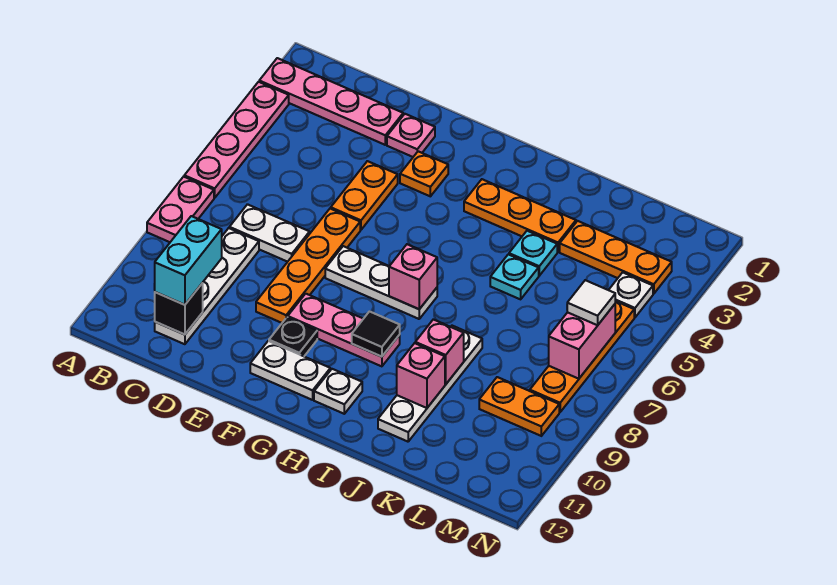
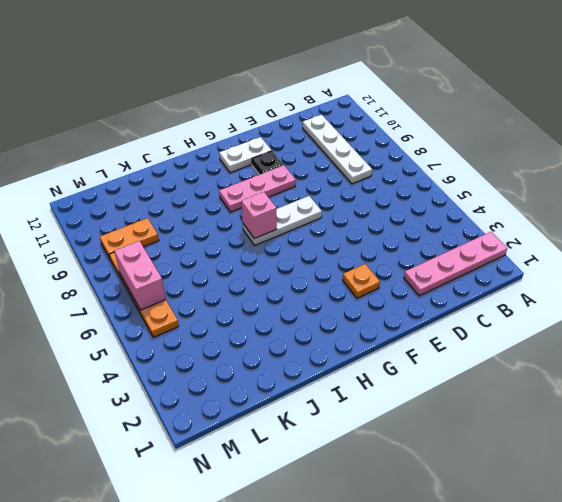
none -> pink 1x4 plate [184,82,289,198]
none -> pink 1x2 plate [147,177,214,242]
none -> white 1x2 plate [229,204,310,262]
none -> pink 1x1 plate [387,114,435,157]

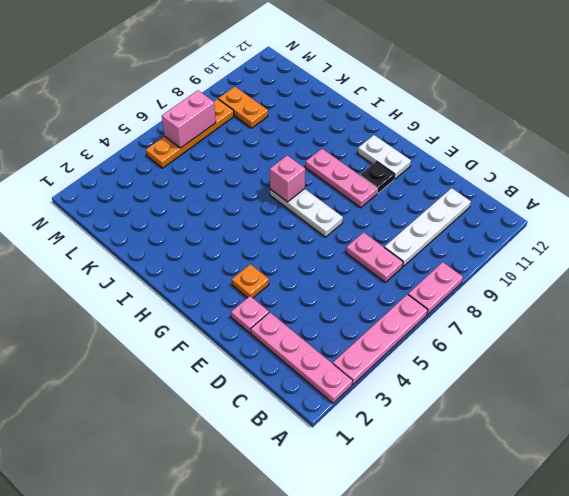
pink 1x2 plate [346,232,403,282] -> white 1x2 plate [229,204,310,262]
none -> orange 1x2 plate [331,161,398,230]
none -> orange 1x4 plate [256,209,360,323]
none -> orange 1x3 plate [464,179,576,252]
none -> white 1x1 plate [314,369,362,414]

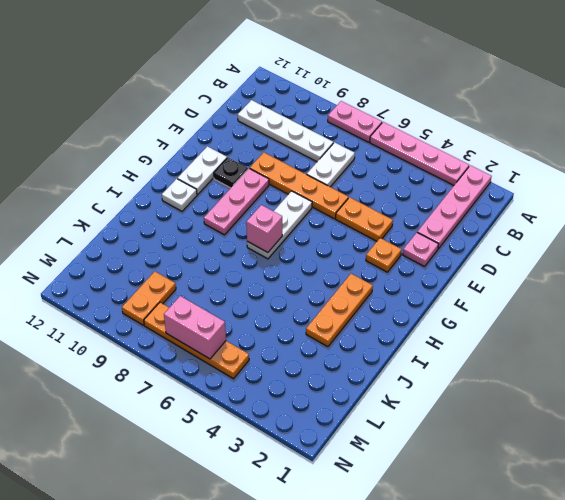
none -> cyan 1x1 plate [509,231,557,276]
none -> cyan 1x1 plate [490,254,539,299]
none -> white 1x4 plate [378,326,482,442]
none -> orange 1x3 plate [560,221,672,294]

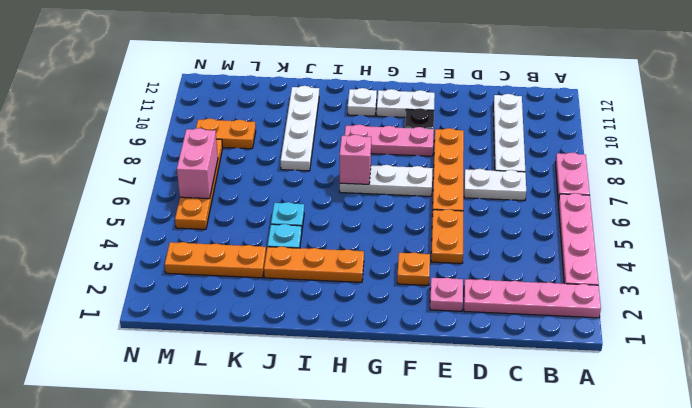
none -> white 1x1 plate [609,272,653,317]
none -> black 1x1 brick [155,283,203,335]
none -> black 1x1 tile [352,312,400,357]
none -> pink 1x1 brick [415,319,464,384]

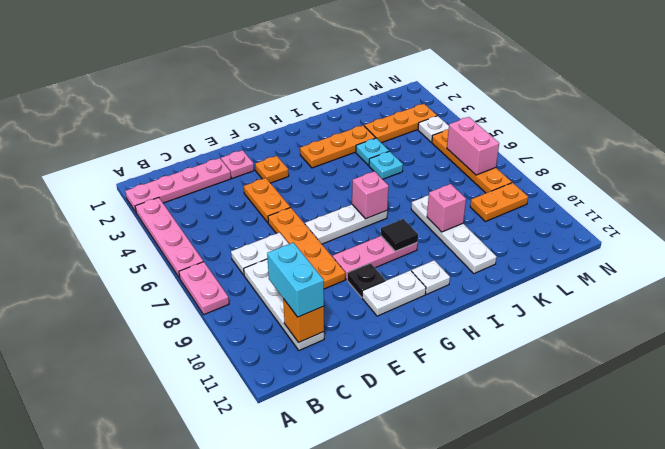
orange 1x1 brick [283,299,324,342] -> black 1x1 brick [155,283,203,335]
none -> pink 1x1 brick [397,343,445,408]
none -> white 1x1 tile [567,280,615,325]

